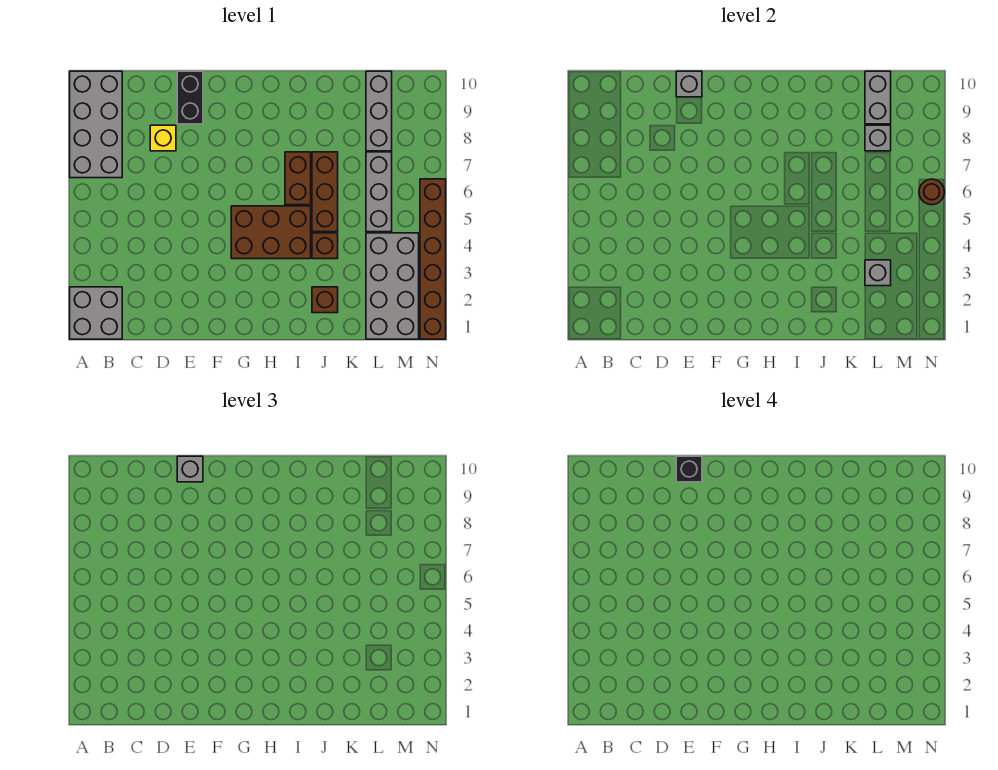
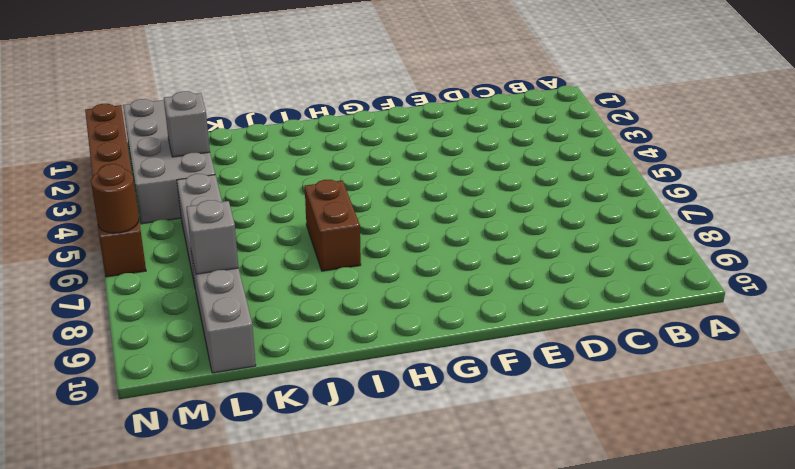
none -> grey 2x2 brick [70,287,122,339]
none -> grey 2x4 brick [70,71,122,178]
none -> yellow 1x1 brick [150,125,176,151]

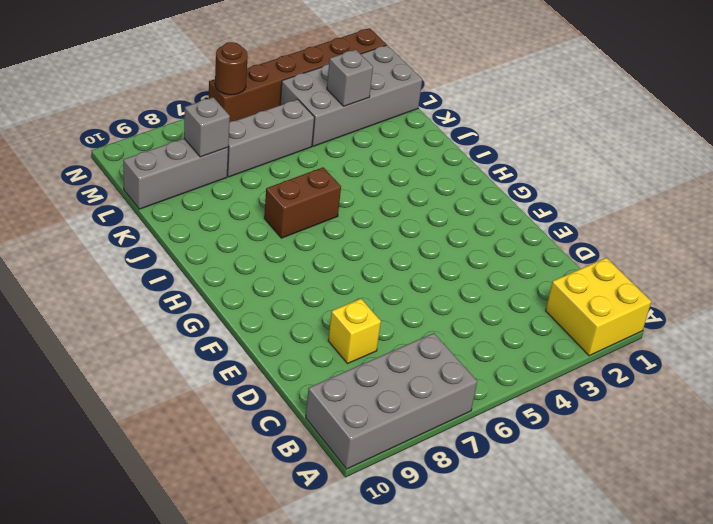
yellow 2x2 brick [546,258,651,356] -> grey 2x2 brick [70,287,122,339]
none -> black 1x2 brick [177,71,203,124]
none -> brown 2x3 brick [231,206,311,259]
none -> brown 1x1 brick [312,287,338,313]

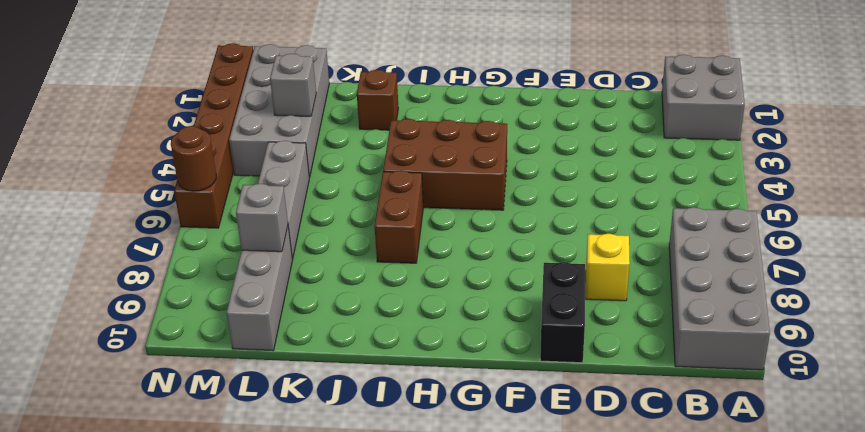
none -> brown 1x1 brick [312,233,338,259]
none -> brown 1x3 brick [312,152,338,232]
none -> grey 1x1 brick [676,71,702,97]

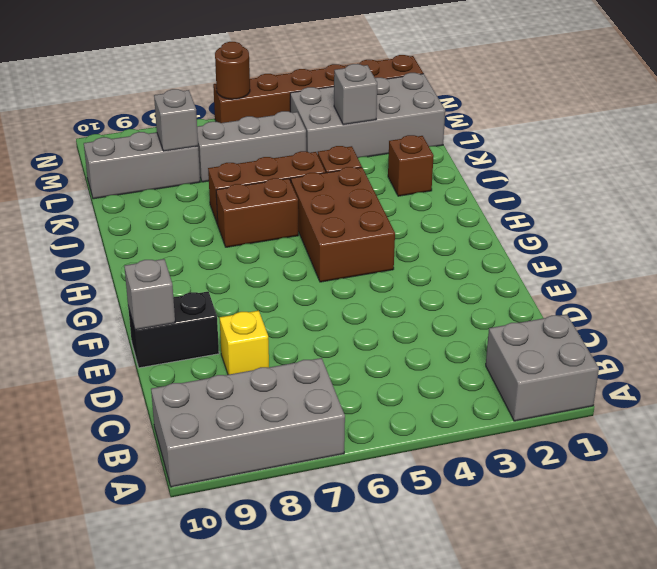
none -> grey 1x2 brick [865,71,891,124]
none -> grey 1x1 brick [177,456,203,482]
none -> black 1x1 brick [676,456,702,482]

